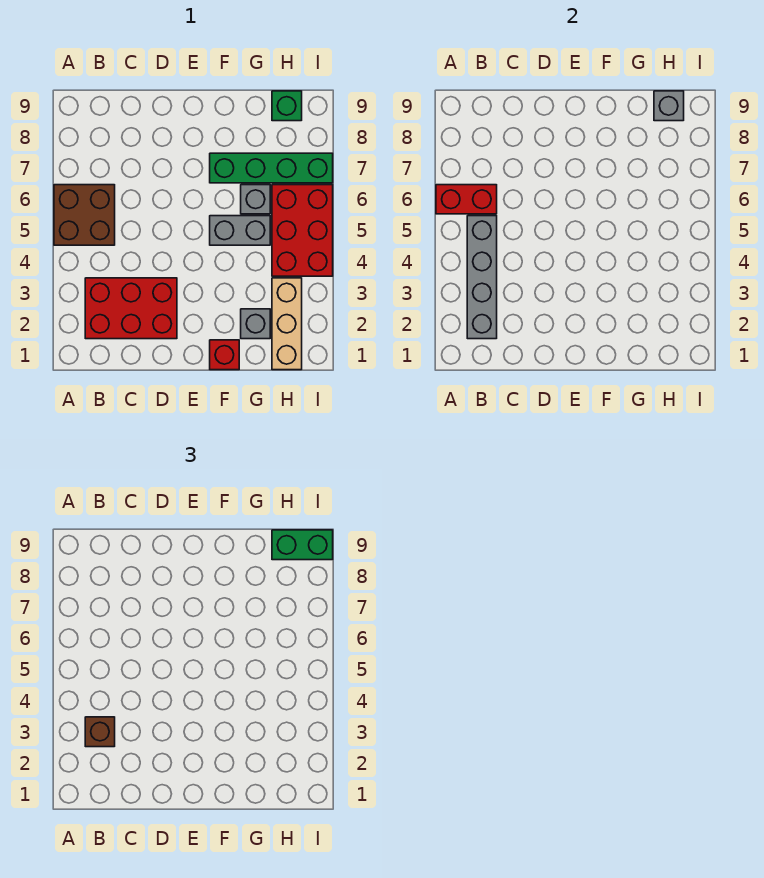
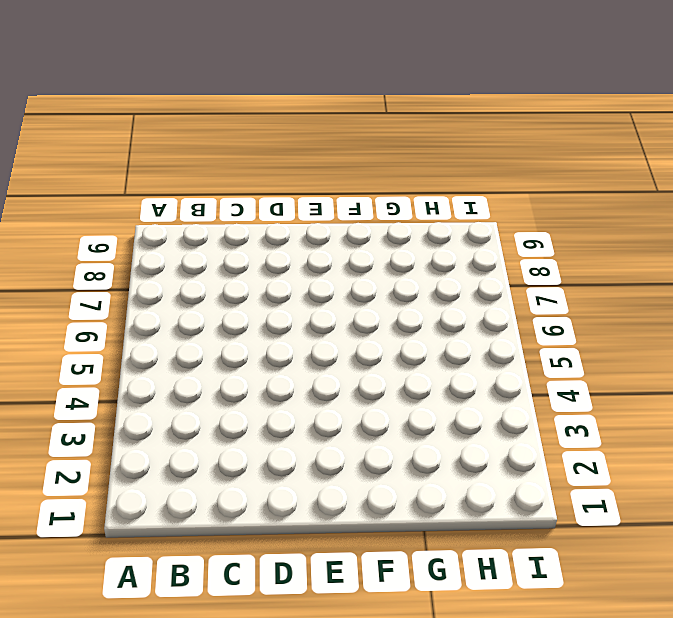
none -> brown 2x2 brick [54,185,115,245]
none -> red 2x3 brick [85,278,177,339]
none -> red 1x1 brick [210,340,239,370]

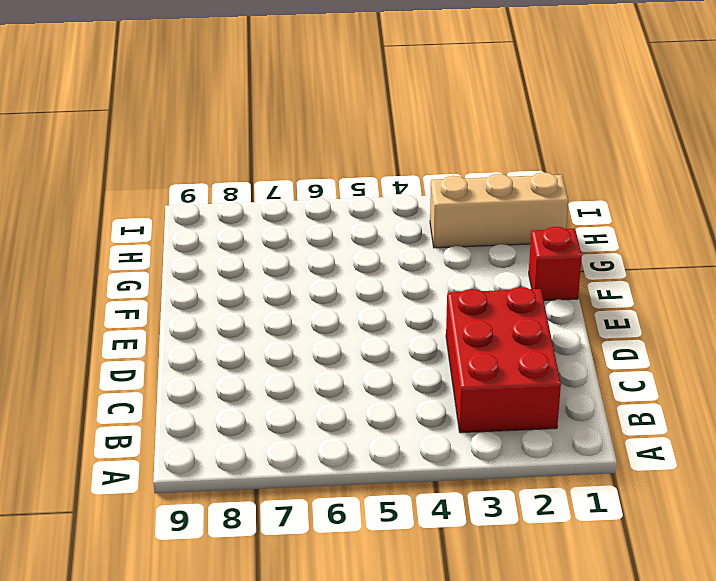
none -> brown 2x2 brick [54,185,115,245]
none -> grey 1x2 brick [210,216,270,245]
none -> green 1x4 brick [210,153,333,183]

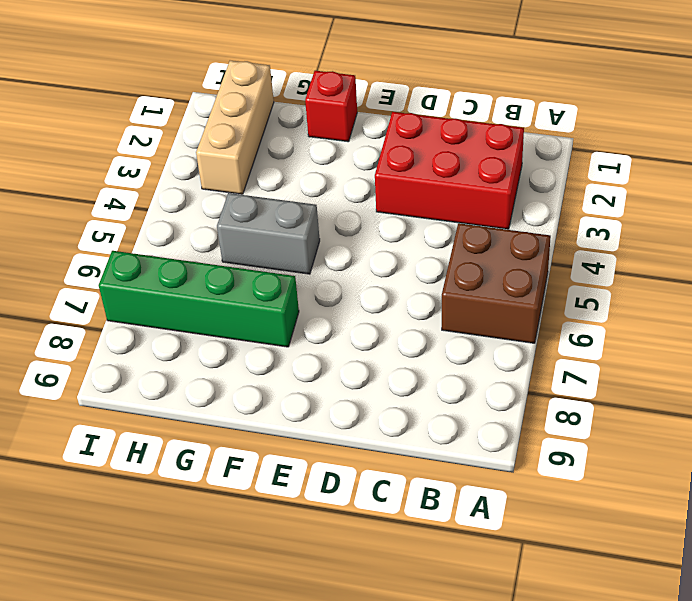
none -> grey 1x1 brick [241,309,270,339]
none -> grey 1x1 brick [241,185,270,214]
none -> red 2x3 brick [272,185,333,276]

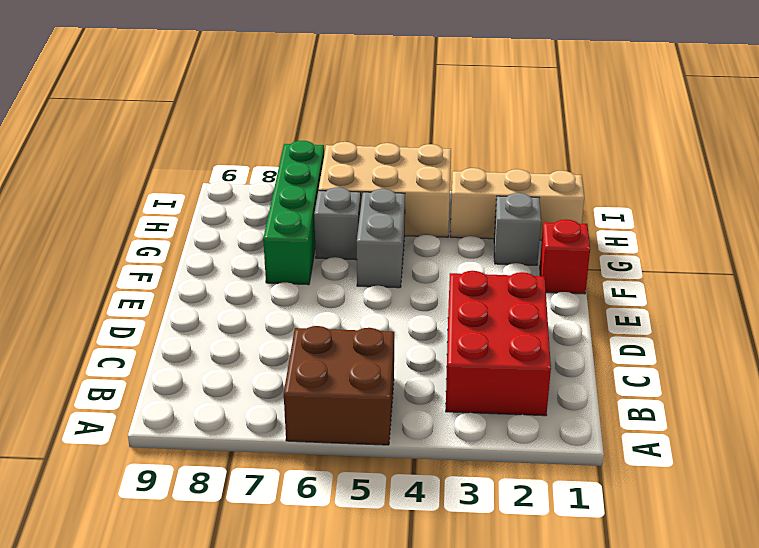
tan 2x3 brick [319,142,451,237] -> red 2x3 brick [272,185,333,276]
none -> green 1x1 brick [272,91,302,121]
none -> red 1x2 brick [436,185,497,214]
none -> grey 1x4 brick [467,216,497,339]

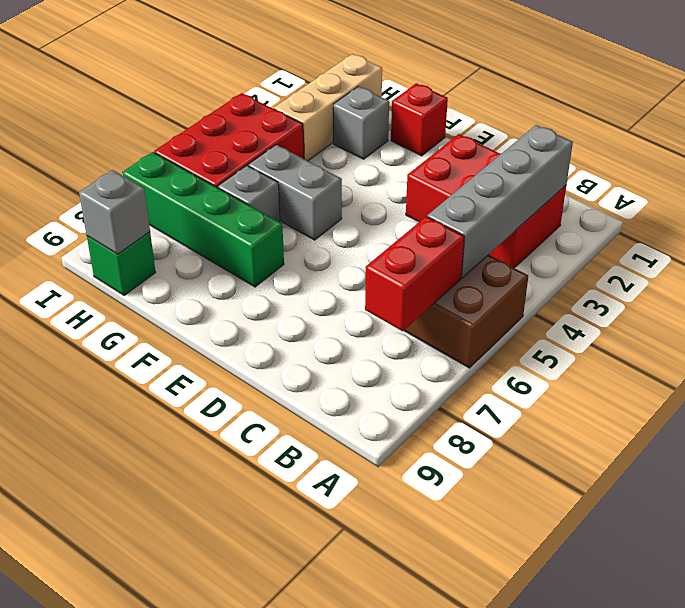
red 1x2 brick [365,216,464,331] -> red 1x2 brick turned to [436,185,497,214]
none -> brown 1x1 brick [85,717,115,747]
none -> green 1x2 brick [272,530,333,560]

